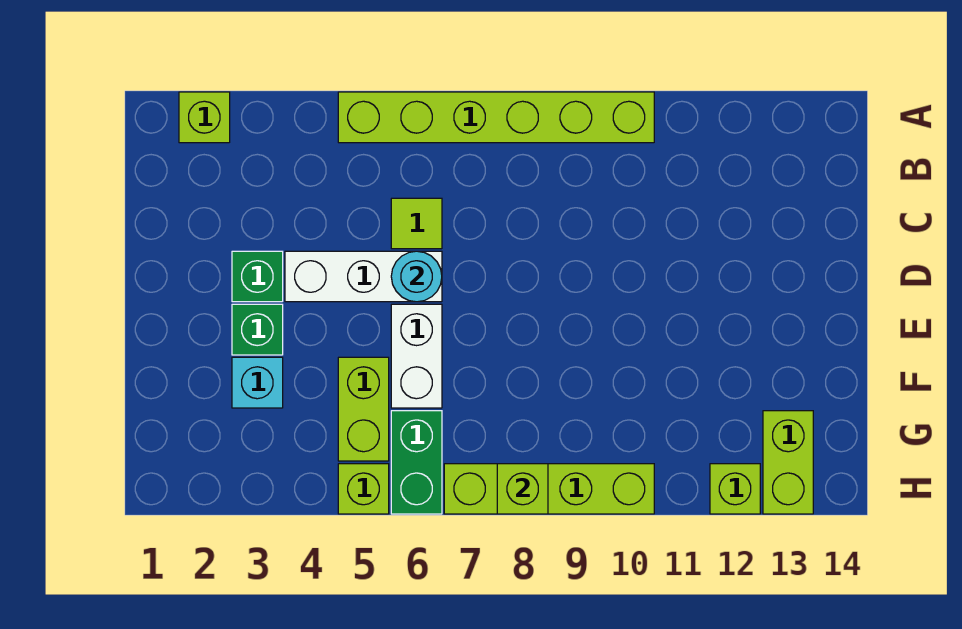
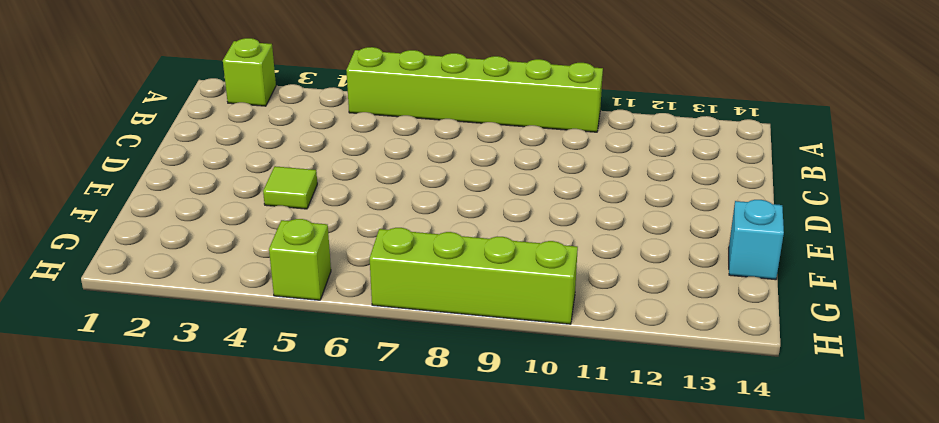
lime 1x1 tile [263,166,317,209] -> lime 1x1 tile moved to [391,198,442,249]
cyan 1x1 brick [729,200,784,280] -> cyan 1x1 brick moved to [232,357,283,408]
none -> green 1x1 brick [232,251,283,302]
none -> white 1x3 brick [285,251,442,302]
none -> green 1x1 brick [232,304,283,355]

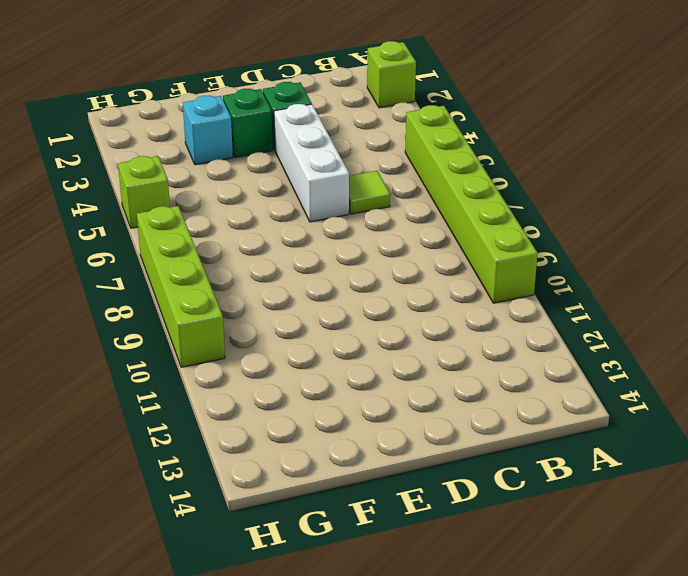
none -> white 1x2 brick [391,304,442,408]
none -> lime 1x2 brick [338,357,389,461]
none -> green 1x2 brick [391,411,442,514]

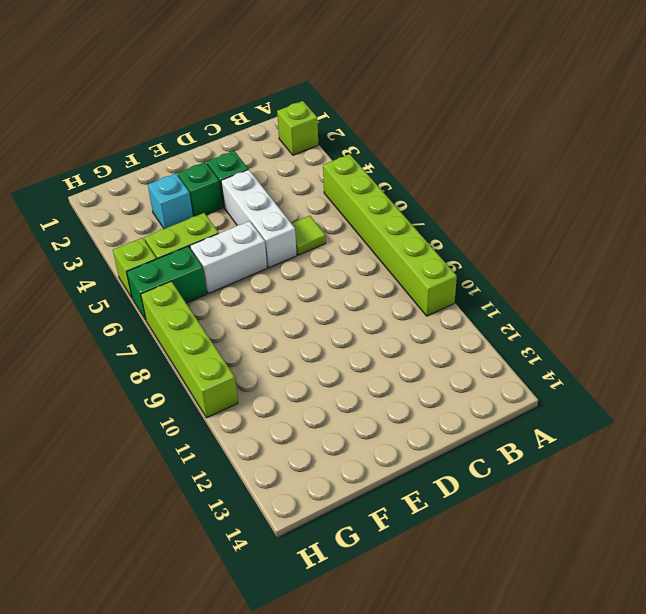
none -> lime 1x2 brick [763,411,813,514]
none -> lime 1x1 brick [710,464,760,514]
none -> cyan 1x1 round brick [391,251,442,302]

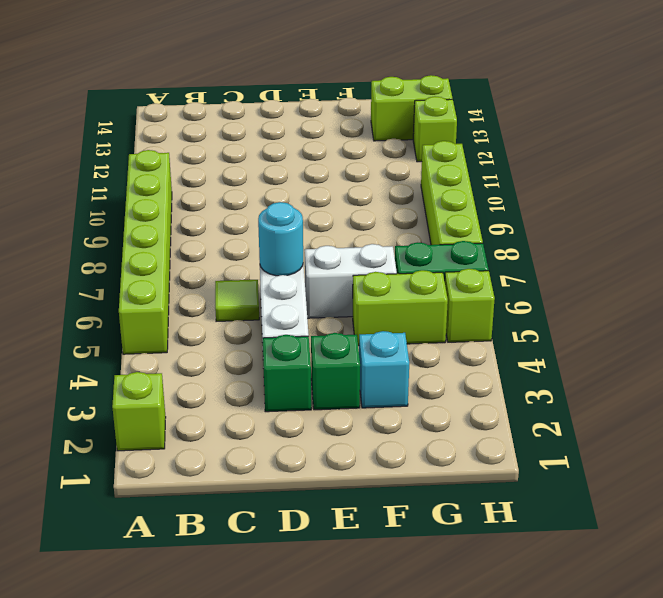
none -> lime 1x1 brick [497,464,548,514]

